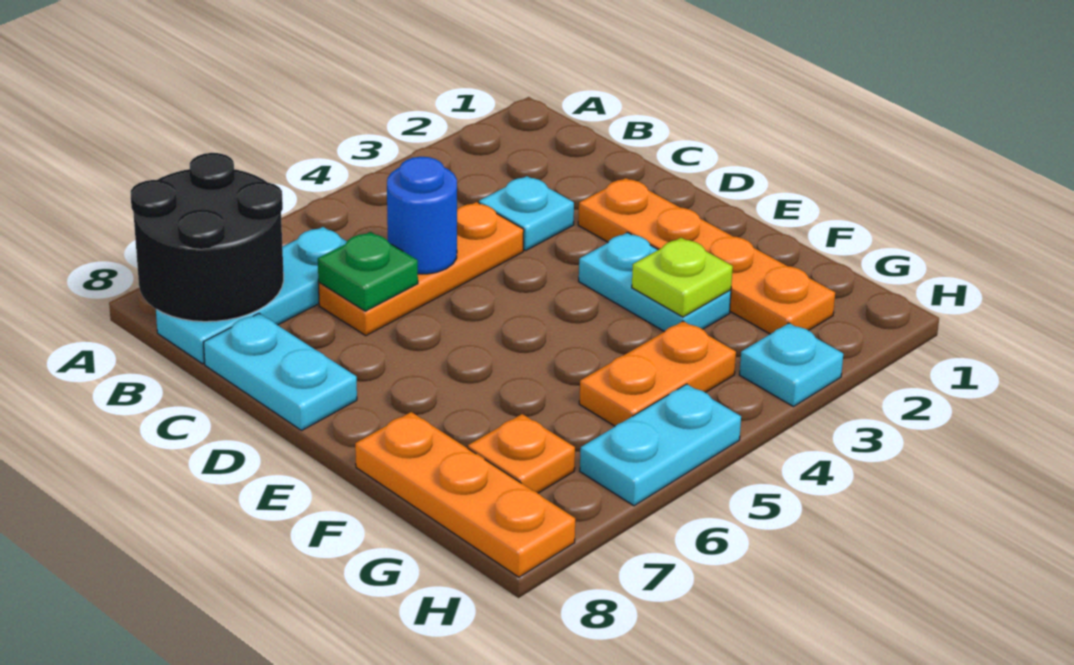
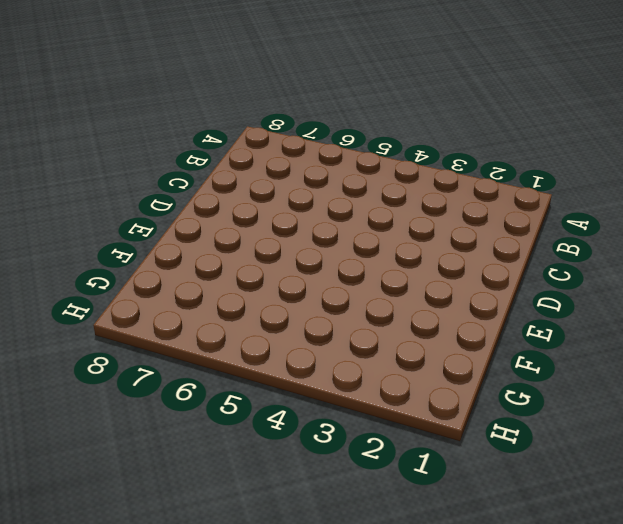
none -> cyan 1x3 plate [156,227,347,364]
none -> cyan 1x1 plate [479,176,574,251]
none -> orange 1x3 plate [318,202,524,336]

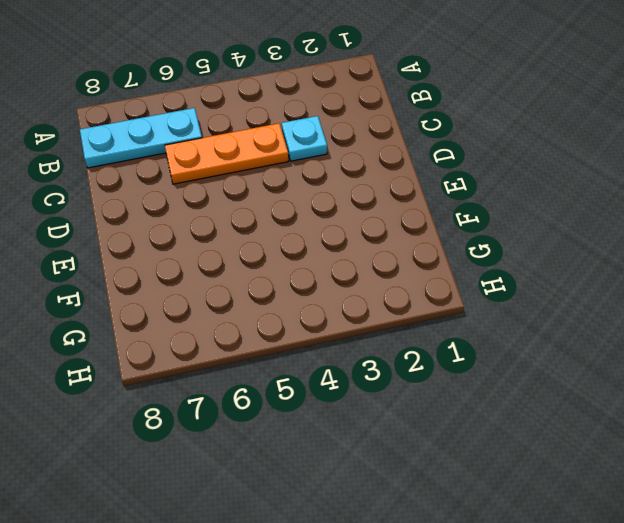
none -> cyan 1x2 plate [203,313,357,430]
none -> orange 1x4 plate [578,178,835,334]
none -> cyan 1x2 plate [579,232,731,332]

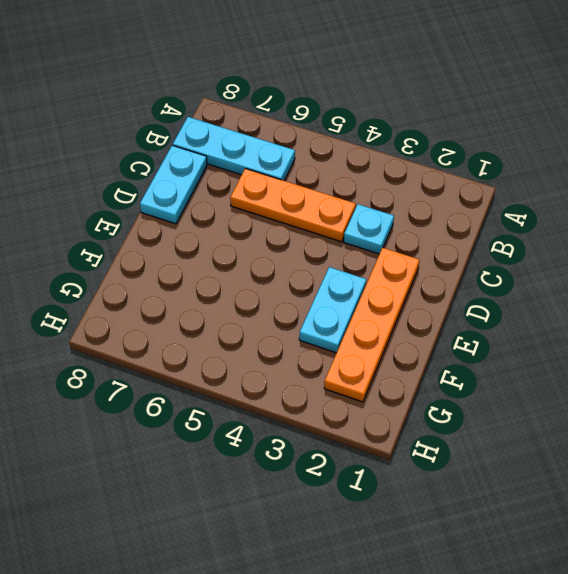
none -> orange 1x3 plate [355,412,575,577]
none -> orange 1x2 plate [579,321,736,426]
none -> orange 1x1 plate [468,414,575,493]

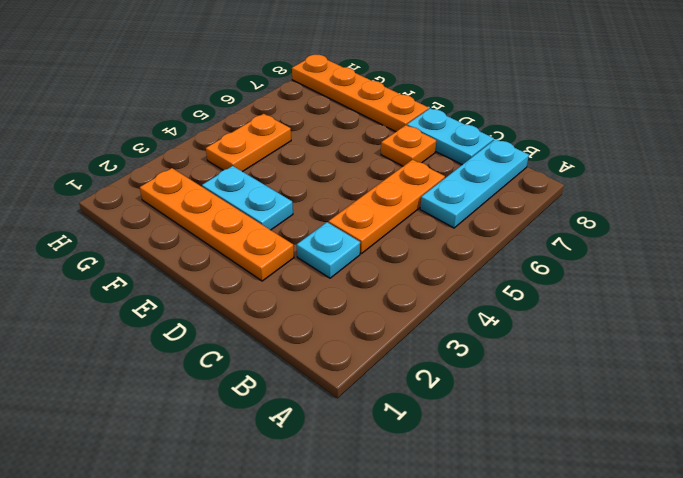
orange 1x1 plate [381,125,436,166] -> orange 1x1 plate moved to [468,414,575,493]
orange 1x4 plate [292,55,429,132] -> orange 1x3 plate [355,412,575,577]
none -> cyan 1x1 plate [740,323,843,407]
none -> cyan 1x2 plate [580,384,741,506]
none -> black 2x2 round brick [131,153,284,322]

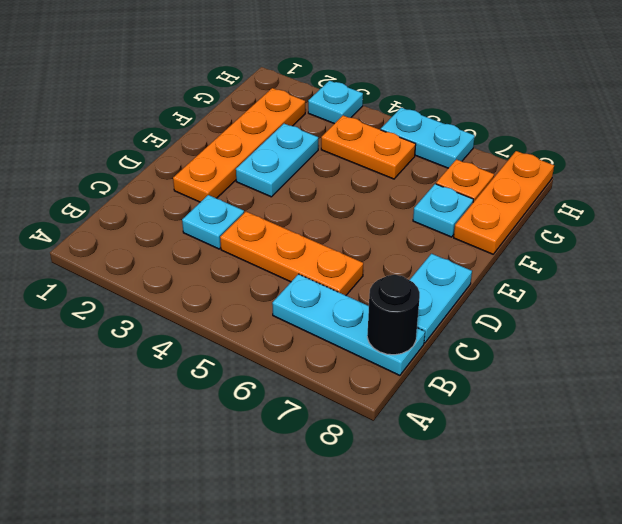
black 1x1 round brick [367,275,420,355] -> black 2x2 round brick [131,153,284,322]
cyan 1x1 plate [413,184,473,237] -> none
none -> blue 1x1 round brick [387,157,457,274]
none -> green 1x1 plate [318,232,418,311]
none -> lime 1x1 plate [632,238,733,317]

